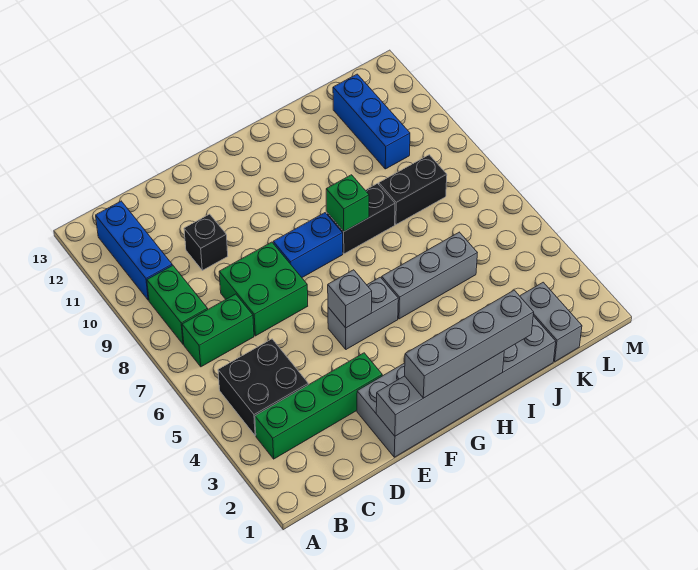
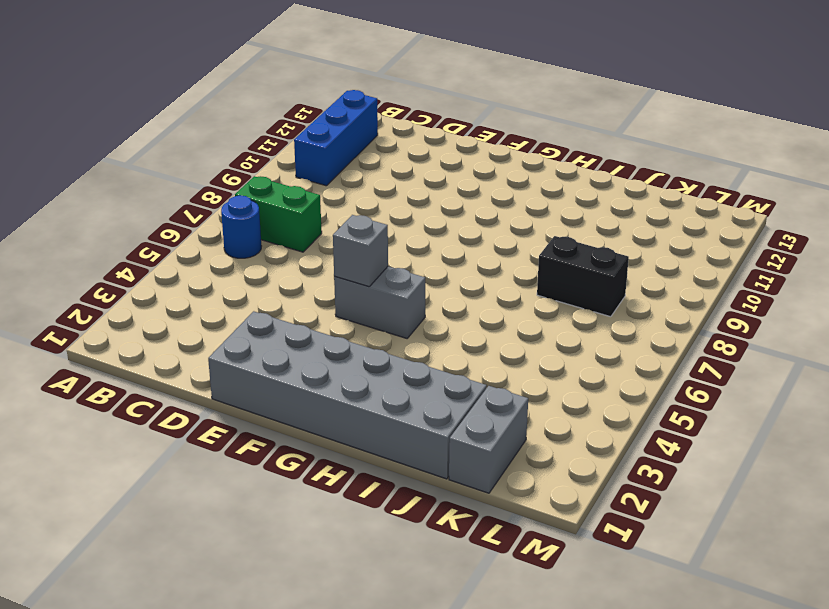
blue 1x1 round brick [221,196,261,258] -> none
none -> green 1x4 brick [255,353,382,459]
none -> black 2x2 brick [218,339,308,436]
none -> green 1x2 brick [147,265,208,344]

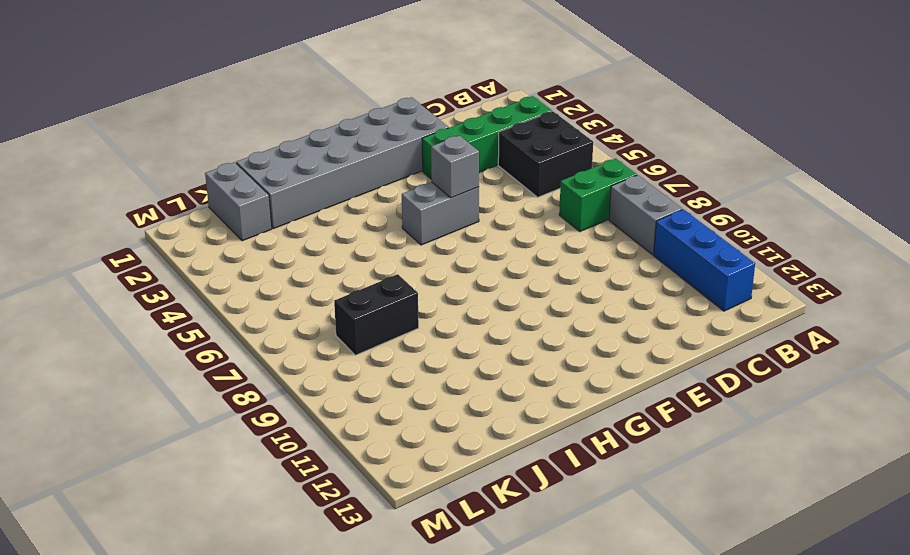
grey 1x2 brick [609,175,682,255] -> green 1x2 brick [147,265,208,344]
none -> green 2x2 brick [219,242,308,336]
none -> black 1x1 brick [184,214,228,270]
none -> blue 1x2 brick [273,213,343,277]

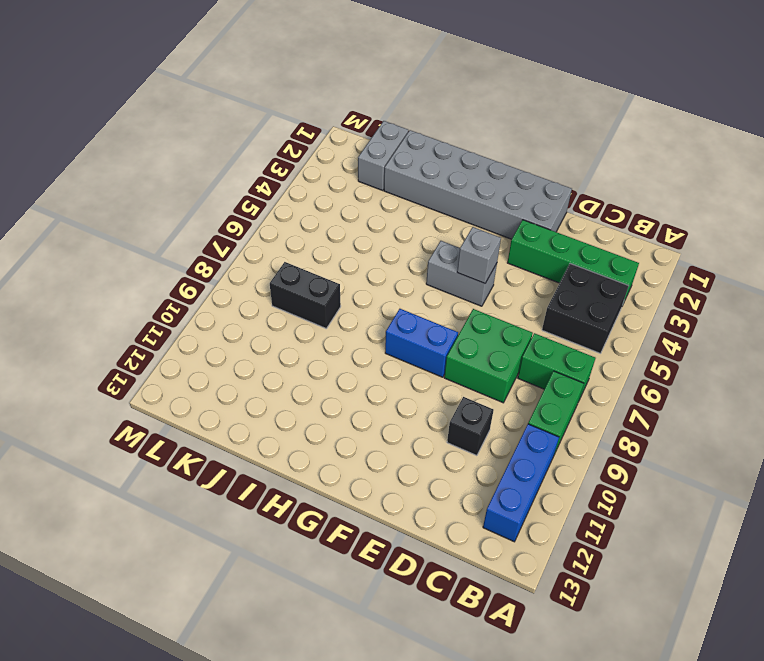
none -> grey 1x3 brick [382,232,477,319]
none -> black 1x2 brick [326,183,395,254]
none -> blue 1x3 brick [333,74,410,169]

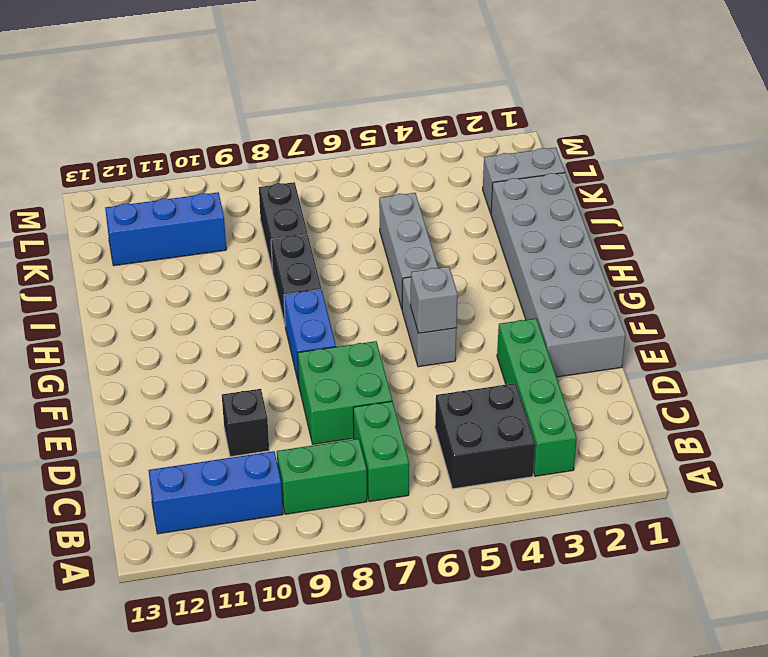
none -> grey 1x4 brick [376,351,504,436]
none -> green 1x1 brick [326,175,369,231]
none -> grey 1x4 brick [405,290,534,398]

